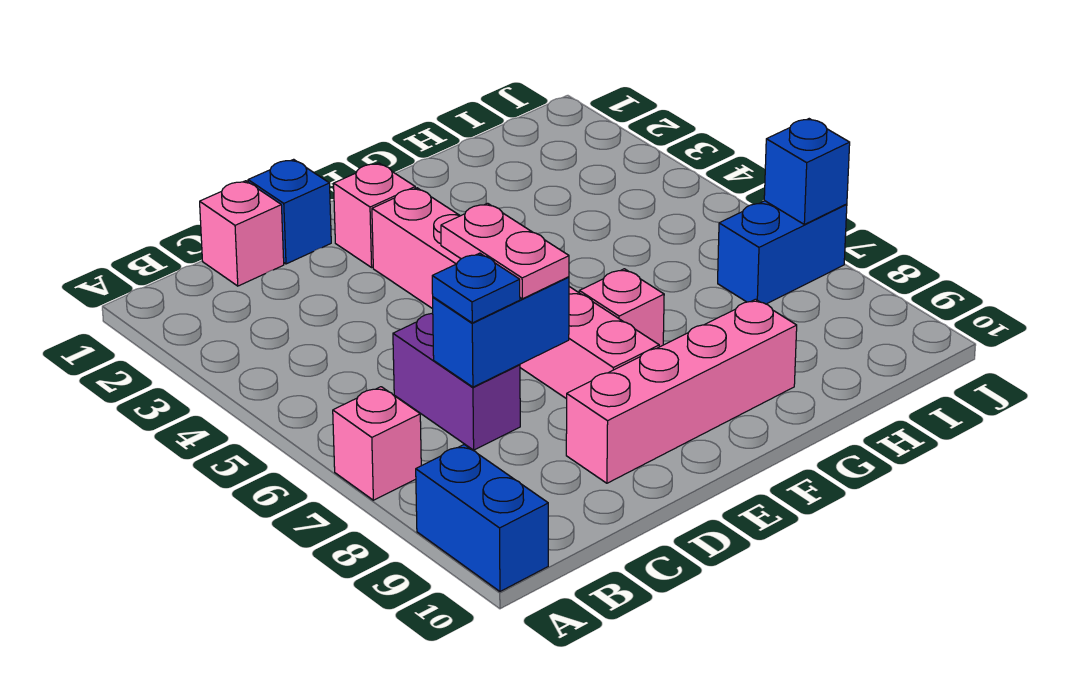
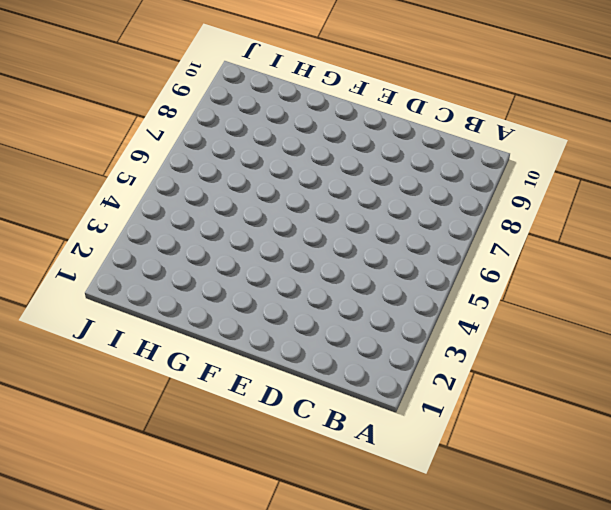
none -> pink 1x1 brick [333,387,421,500]
none -> blue 1x2 brick [416,445,548,591]
none -> pink 1x1 brick [200,181,284,286]

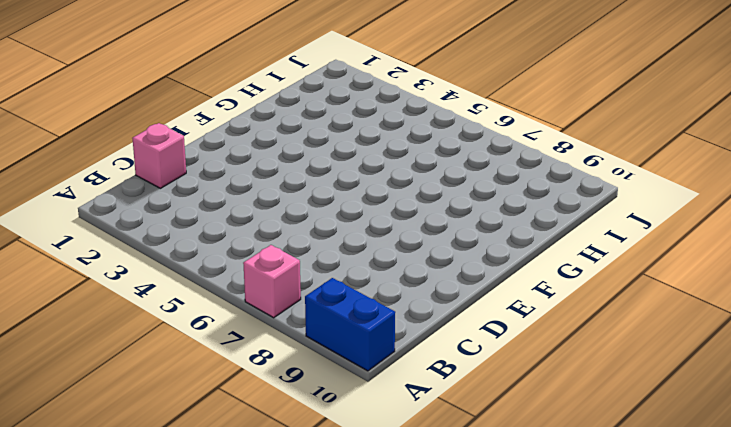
none -> purple 1x2 brick [393,313,520,450]
none -> blue 1x1 brick [248,159,331,264]
none -> pink 1x4 brick [566,299,797,483]

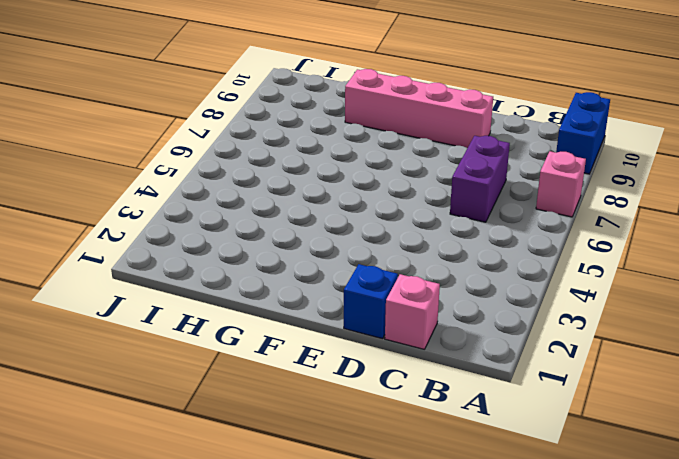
none -> pink 1x1 brick [334,163,415,267]
none -> pink 1x6 brick [372,188,659,399]
none -> pink 1x1 brick [579,269,664,347]

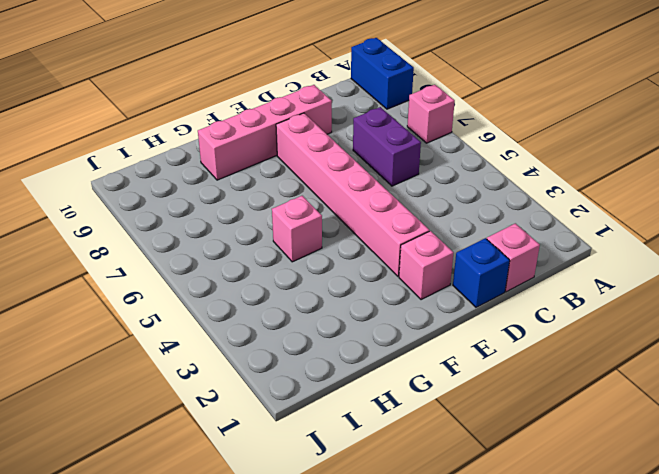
pink 1x1 brick [272,196,322,262] -> pink 1x1 brick moved to [579,269,664,347]
none -> blue 1x2 brick [718,201,847,304]
none -> blue 1x2 brick [433,277,569,387]
none -> blue 1x1 brick [764,119,850,224]

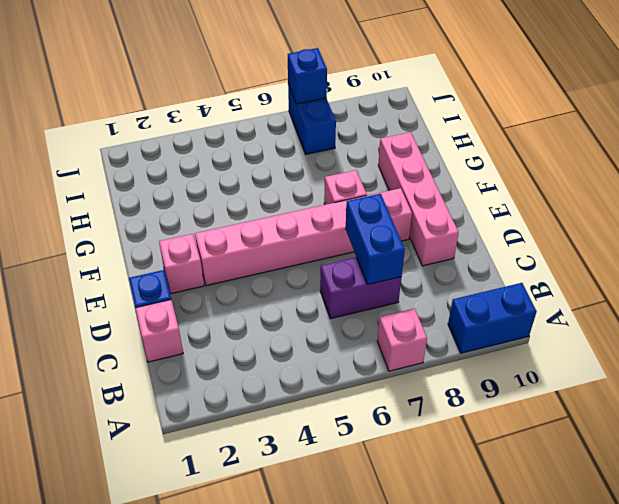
none -> blue 1x1 plate [432,253,520,323]
none -> pink 1x2 plate [441,203,569,299]

